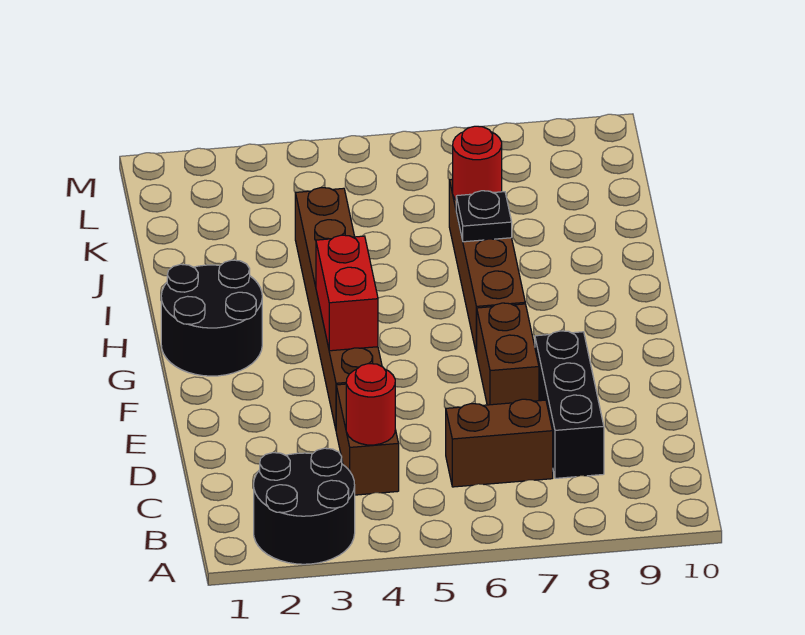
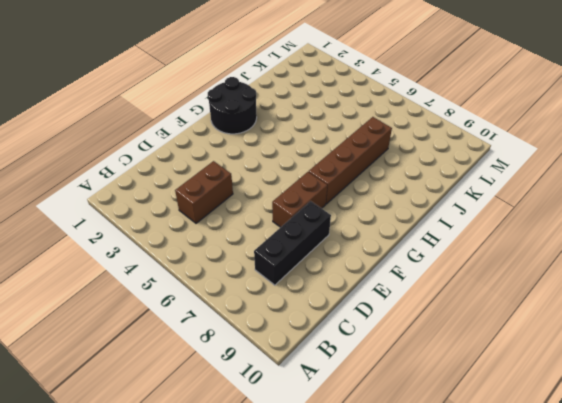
none -> black 2x2 round brick [254,448,355,564]
none -> brown 1x2 brick [446,399,553,487]
none -> brown 1x6 brick [295,188,382,429]

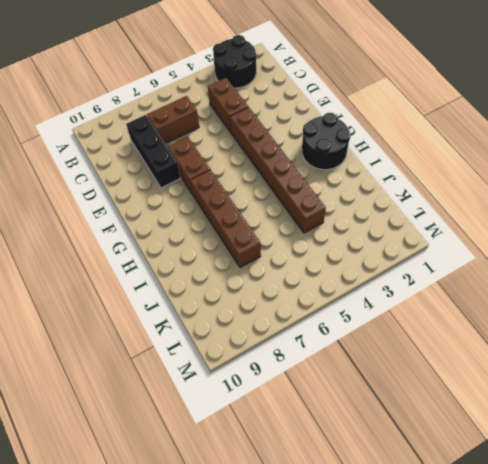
none -> red 1x1 round brick [346,364,395,445]
none -> red 1x2 brick [316,235,378,351]
none -> black 1x1 plate [456,191,512,242]

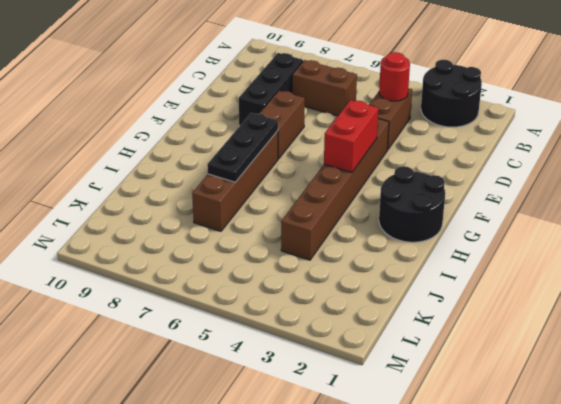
black 1x3 plate [207,113,278,182] -> black 1x1 plate [456,191,512,242]
none -> red 1x1 round brick [453,126,502,200]

